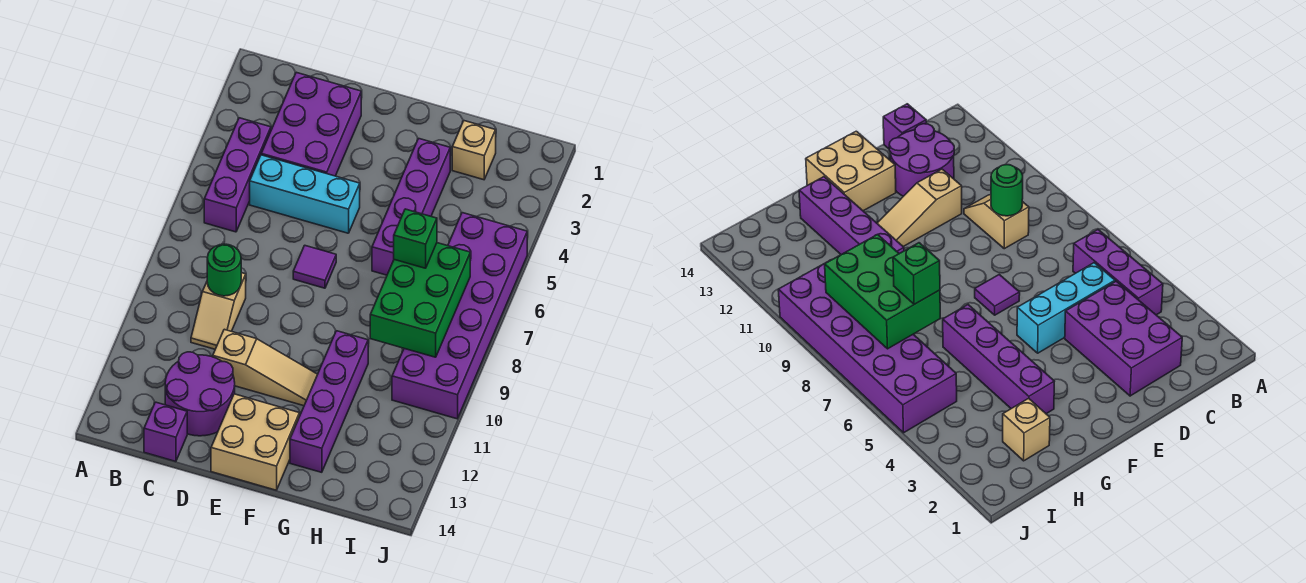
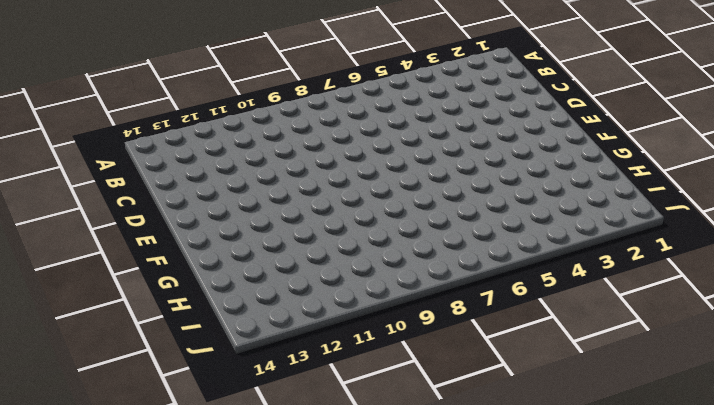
none -> purple 1x3 brick [204,118,271,232]
none -> purple 2x3 brick [261,72,361,176]
none -> cyan 1x3 brick [250,155,360,233]

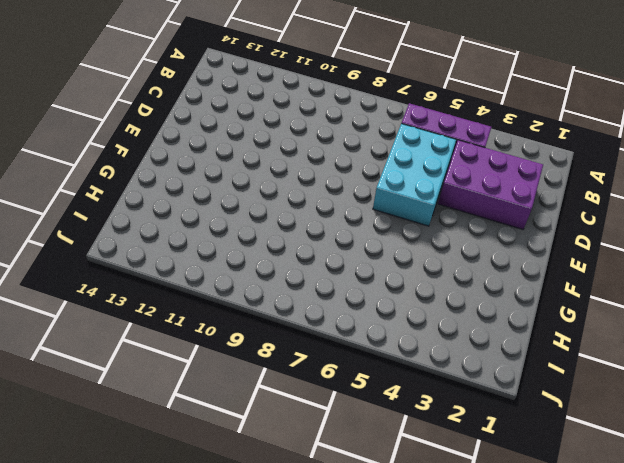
cyan 2x3 brick [373,124,456,226] -> cyan 1x3 brick [250,155,360,233]
none -> tan 1x2 slope [191,273,246,349]
none -> purple 2x2 round brick [165,352,235,436]
none -> purple 1x1 brick [144,402,187,461]

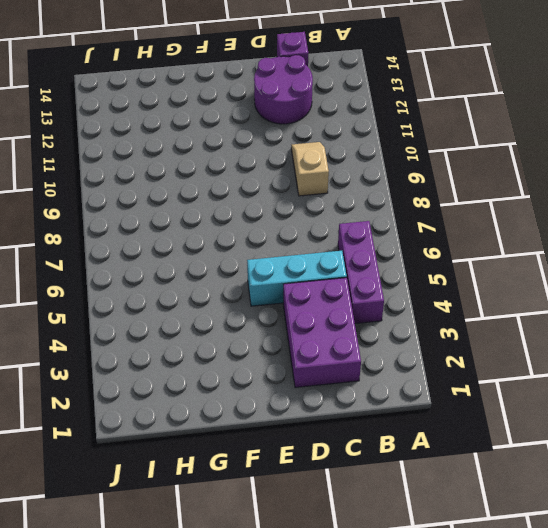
none -> tan 1x3 slope [213,329,318,406]
none -> purple 1x1 tile [293,245,336,288]
none -> tan 2x2 brick [211,394,299,490]

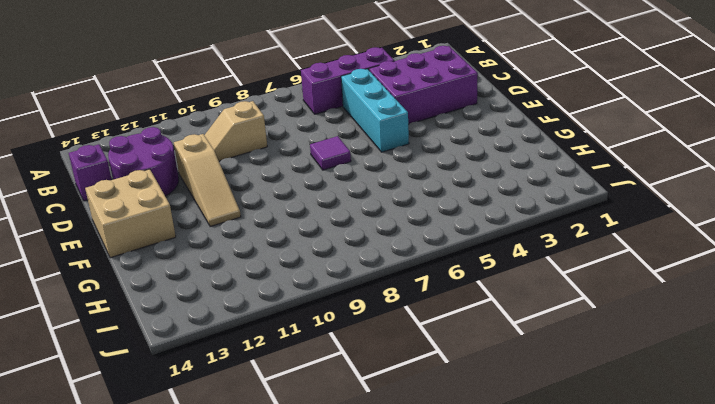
none -> purple 1x4 brick [372,138,450,275]
none -> purple 1x4 brick [290,331,368,472]
none -> tan 1x1 brick [452,121,496,180]

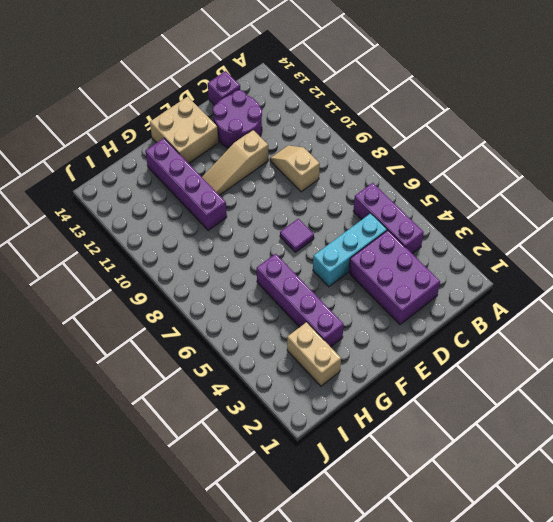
tan 1x2 brick [287,322,341,386] -> tan 1x1 brick [452,121,496,180]
none -> purple 2x6 brick [392,213,527,419]
none -> green 1x1 round brick [207,244,241,296]
none -> green 2x3 brick [370,243,470,357]

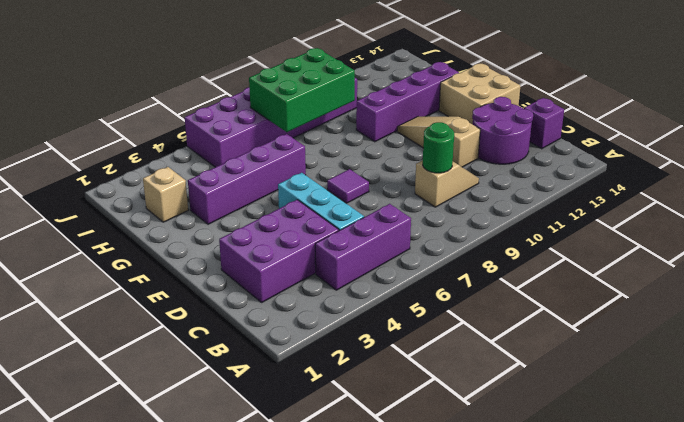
none -> green 1x1 brick [394,209,437,268]

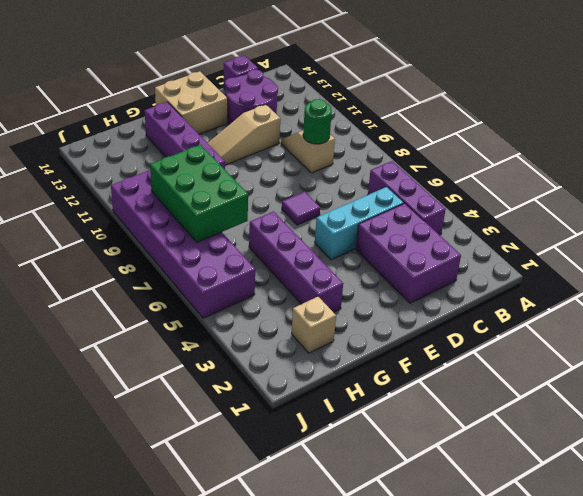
none -> green 1x1 brick [394,209,437,268]

